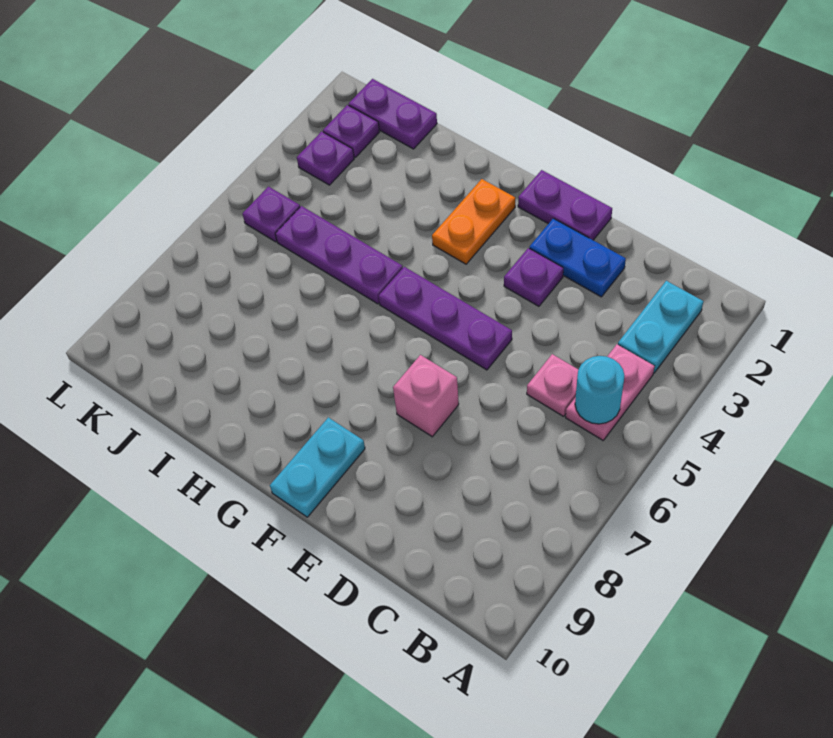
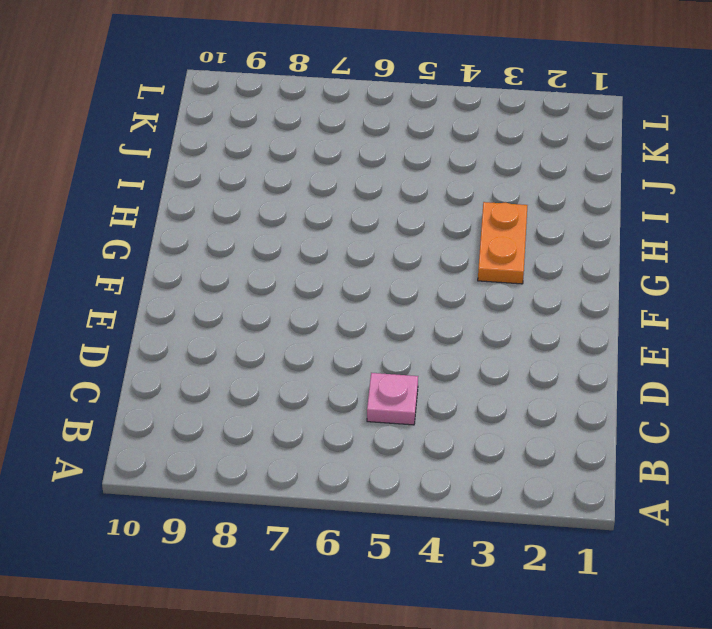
orange 1x2 plate [478,202,528,284] -> orange 1x2 plate turned to [432,179,515,264]
none -> cyan 1x2 plate [618,281,703,373]
none -> pink 1x2 plate [566,344,654,440]
none -> blue 1x2 plate [529,218,626,297]

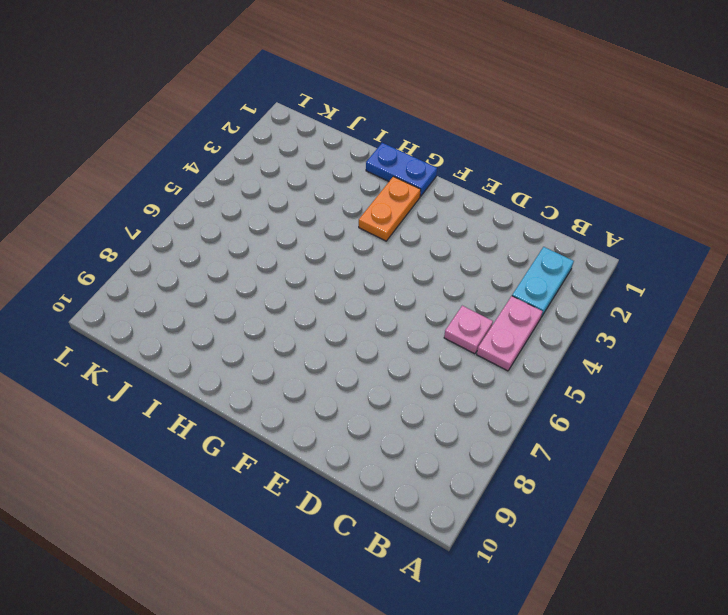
blue 1x2 plate [366,143,437,196] -> blue 1x2 plate moved to [529,218,626,297]
none -> purple 1x2 plate [518,170,612,240]
none -> purple 1x1 plate [504,248,563,306]
none -> purple 1x3 plate [379,267,512,370]

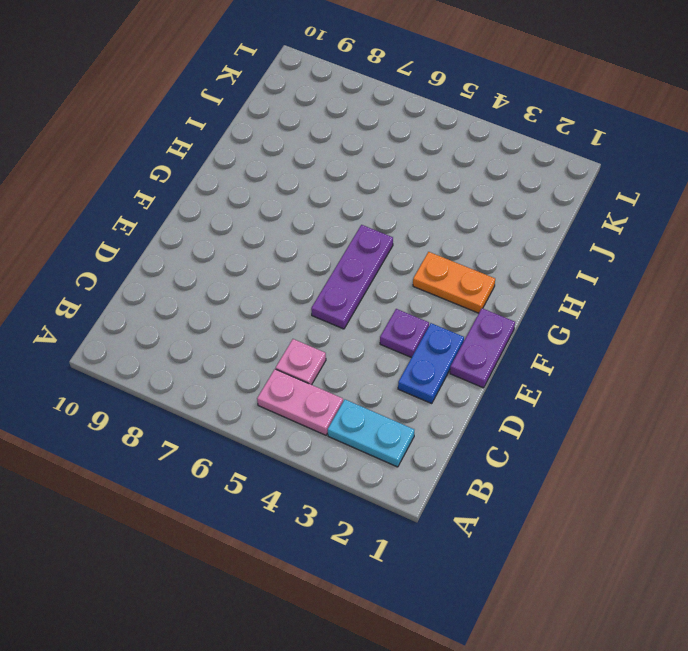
none -> pink 1x1 brick [393,355,459,437]
none -> cyan 1x2 plate [270,417,365,517]
none -> purple 1x3 plate [275,206,403,304]

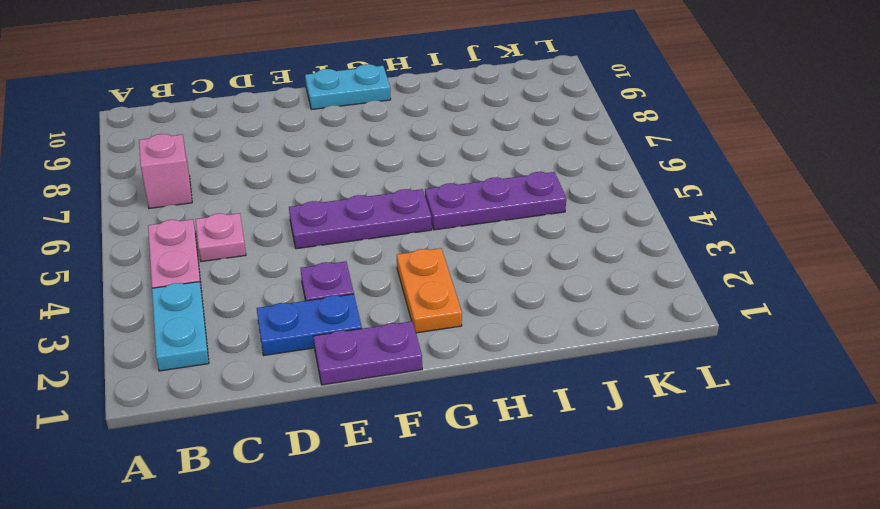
pink 1x1 brick [139,134,192,208] -> pink 1x1 brick moved to [393,355,459,437]
cyan 1x2 plate [305,64,391,110] -> cyan 1x2 plate turned to [270,417,365,517]
none -> purple 1x2 plate [349,79,437,149]
none -> purple 1x1 plate [323,105,379,157]
none -> purple 1x1 plate [297,131,354,185]

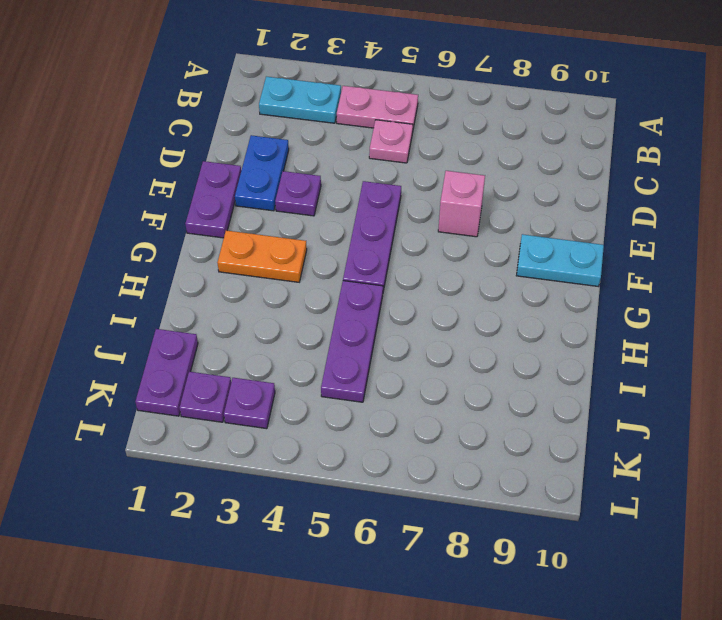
none -> purple 1x1 plate [243,187,300,242]
none -> cyan 1x1 round brick [575,356,624,424]

